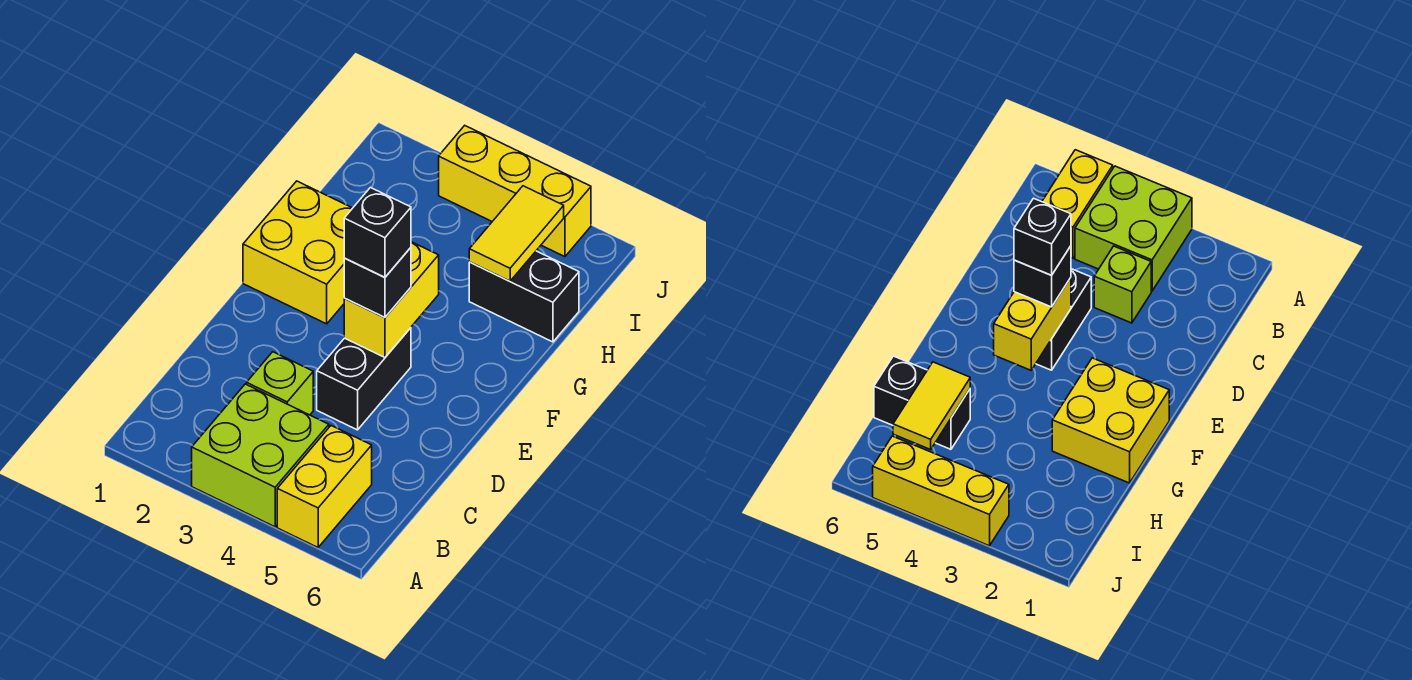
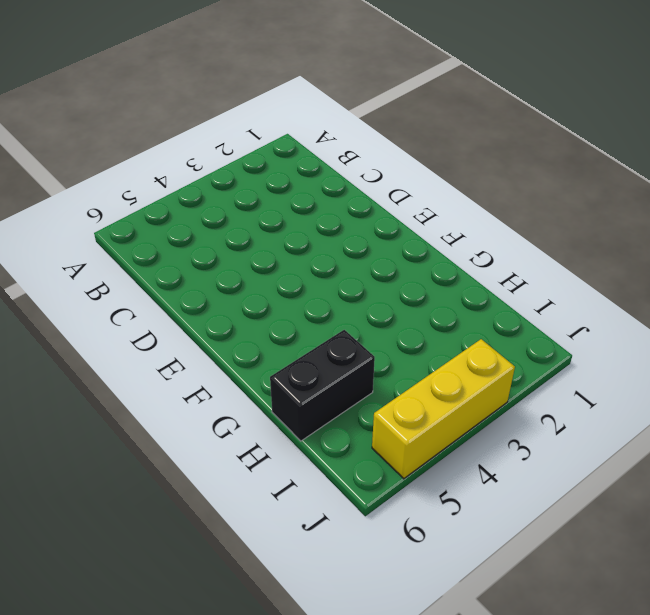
none -> lime 2x2 brick [192,384,329,527]
none -> yellow 1x2 brick [277,426,372,547]

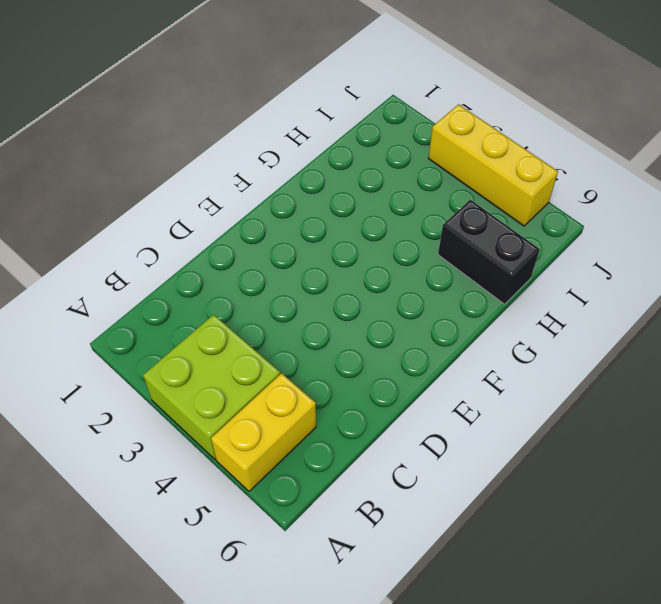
none -> lime 1x1 brick [247,352,313,415]
none -> black 1x2 brick [317,328,411,430]

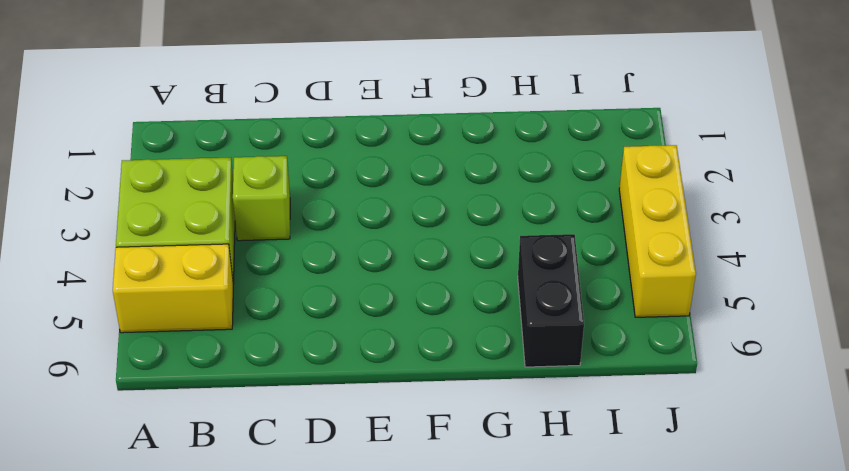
none -> black 1x2 brick [317,328,411,430]
none -> yellow 2x2 brick [243,181,352,324]

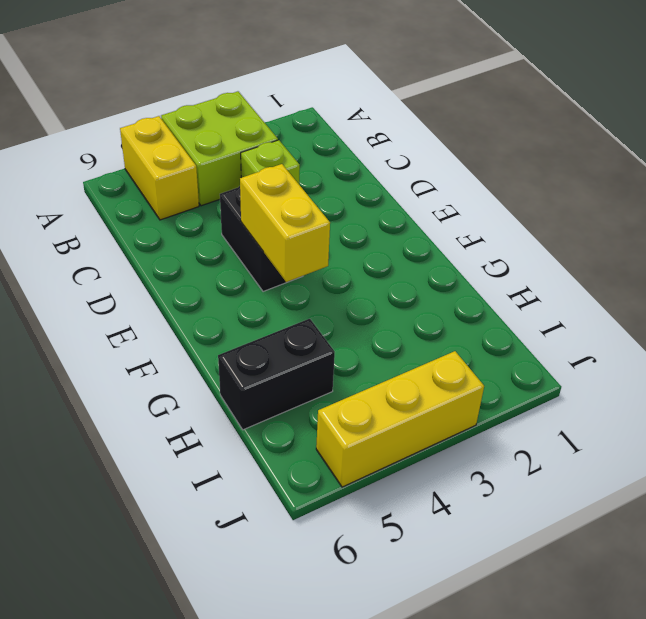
none -> yellow 2x2 brick [243,181,352,324]
none -> yellow 1x2 tile [469,186,564,281]

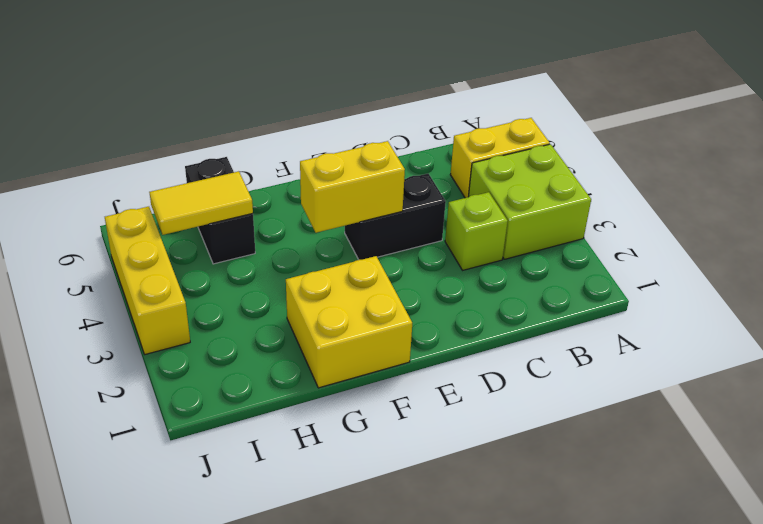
none -> black 1x1 brick [344,248,411,318]
none -> black 1x1 brick [344,188,411,277]

